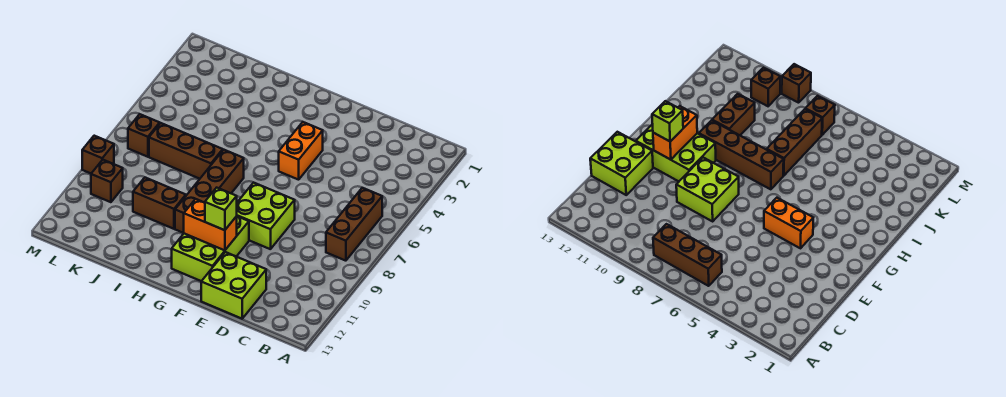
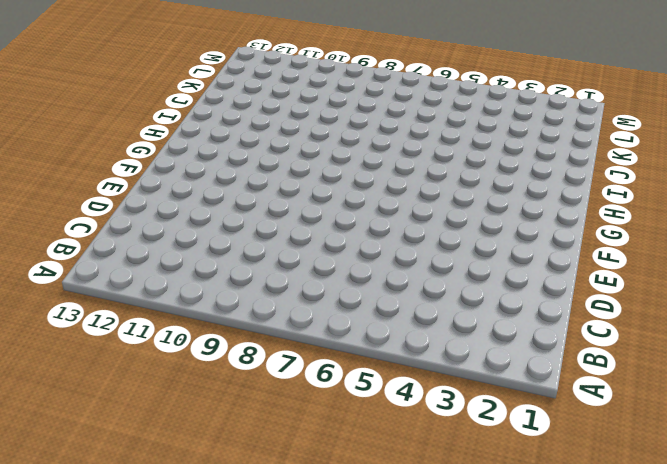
none -> brown 1x3 brick [326,188,382,261]
none -> lime 2x2 brick [201,252,266,319]
none -> lime 2x2 brick [237,182,295,249]

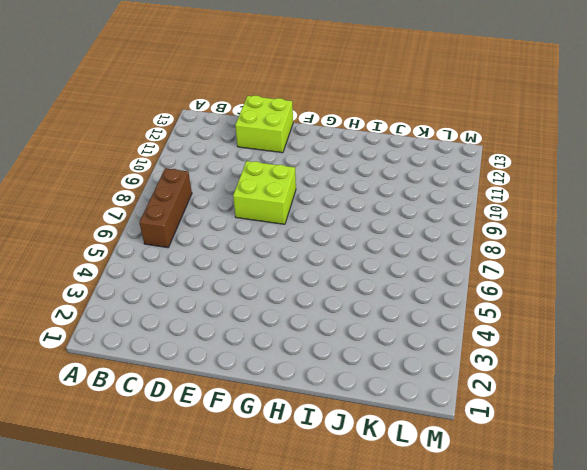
none -> orange 1x2 brick [279,122,323,180]
none -> lime 2x3 brick [172,217,249,281]
none -> brown 1x4 brick [175,150,244,233]

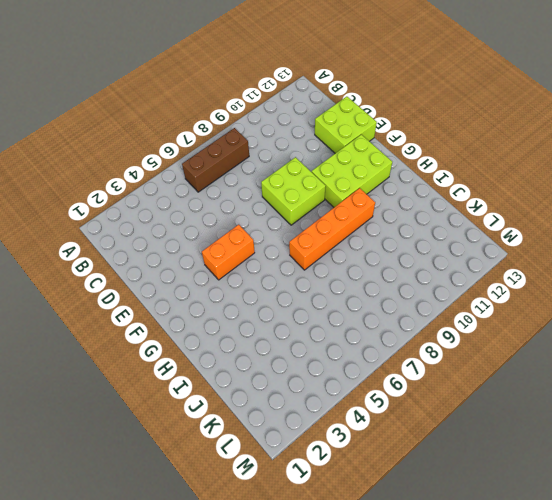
orange 1x4 brick [289,188,375,270] -> brown 1x4 brick [175,150,244,233]
none -> brown 1x3 brick [149,123,223,179]
none -> brown 1x2 brick [133,178,186,229]
none -> brown 1x1 brick [128,114,160,157]

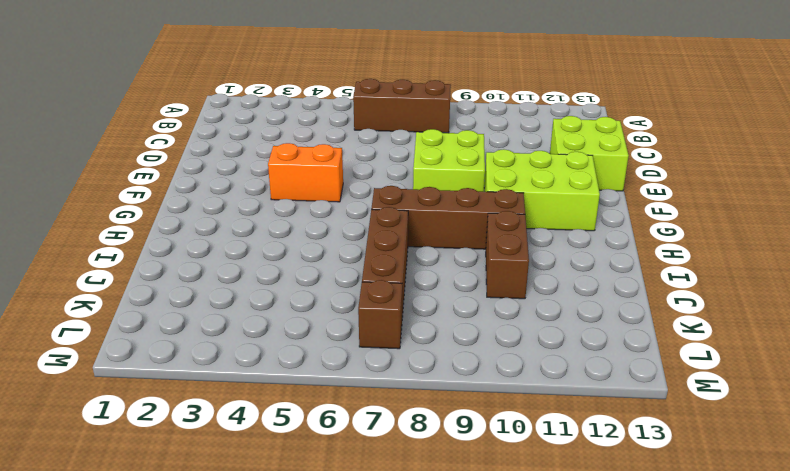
none -> brown 1x1 brick [91,160,123,202]
none -> brown 1x1 brick [82,136,114,173]
none -> orange 1x2 brick [184,199,237,250]

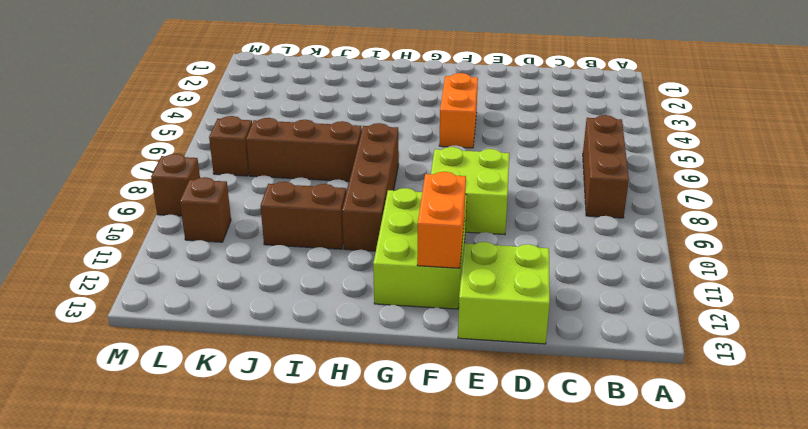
orange 1x2 brick [417,172,466,268] -> orange 1x2 brick turned to [184,199,237,250]
none -> lime 1x1 brick [205,188,237,230]

